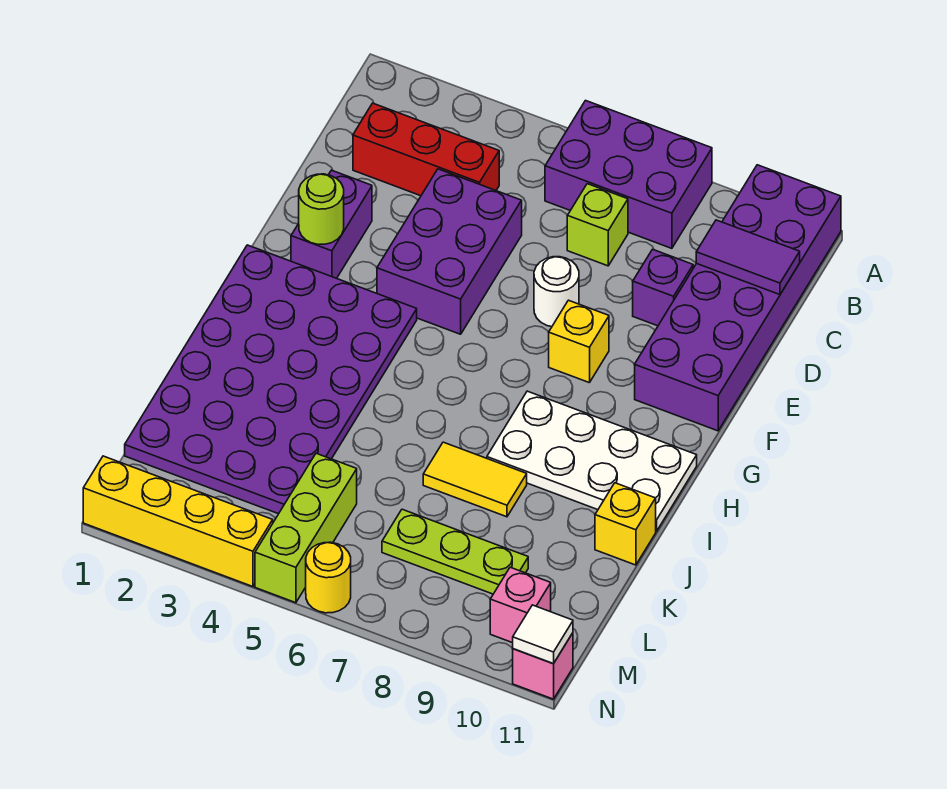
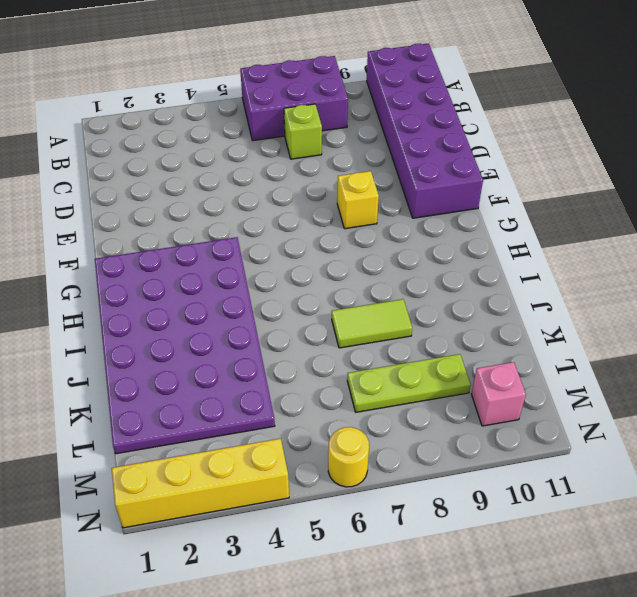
lime 1x2 tile [332,299,412,348] -> yellow 1x2 tile [423,442,527,517]
none -> red 1x3 brick [353,103,499,196]
none -> purple 2x3 brick [377,169,522,334]
none -> purple 1x1 brick [633,249,693,326]

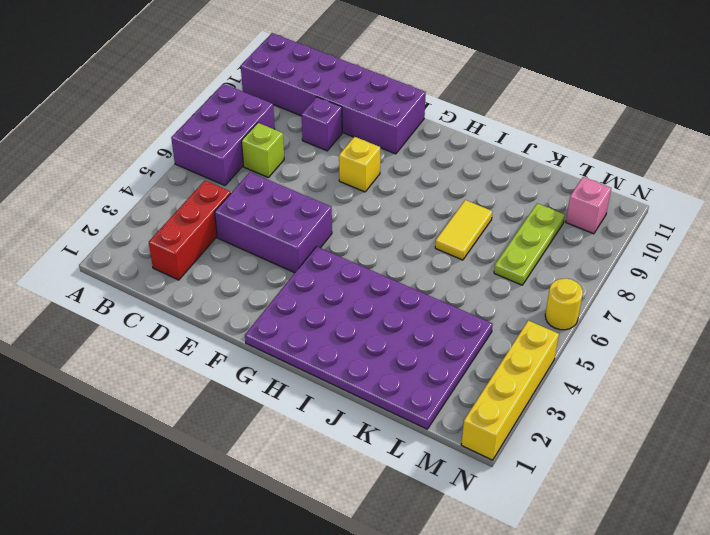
none -> purple 1x2 brick [291,170,372,278]
none -> white 1x1 round brick [534,257,579,327]
none -> white 2x4 plate [487,391,697,532]

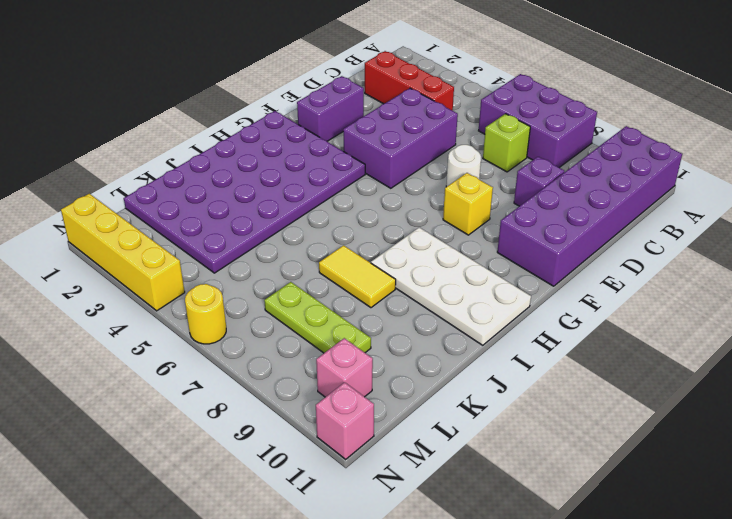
none -> yellow 1x1 brick [595,483,656,565]
none -> lime 1x3 brick [255,453,357,603]
none -> purple 1x2 tile [696,220,800,295]

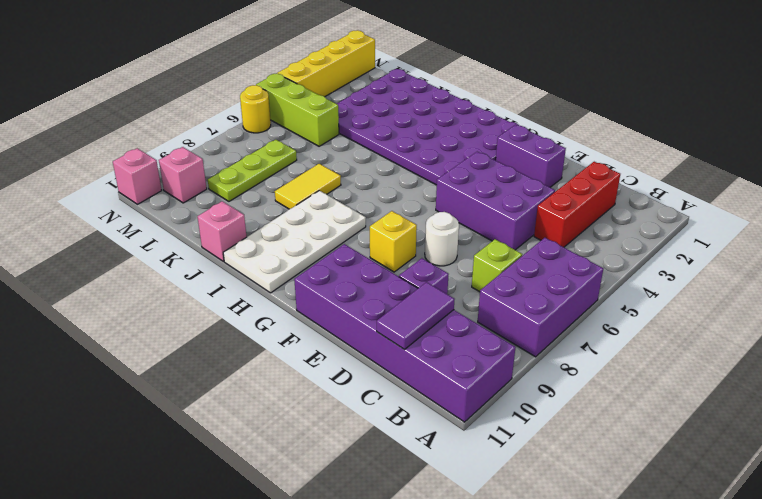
pink 1x1 brick [198,201,247,261] -> yellow 1x1 brick [595,483,656,565]
none -> lime 1x1 round brick [299,174,344,245]
none -> white 1x1 tile [513,605,573,664]

